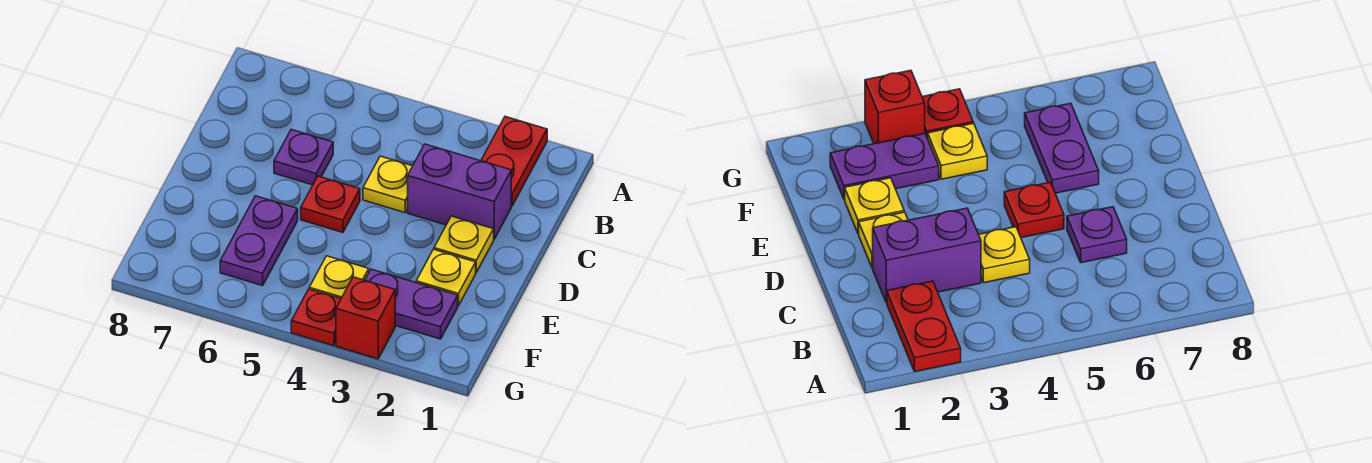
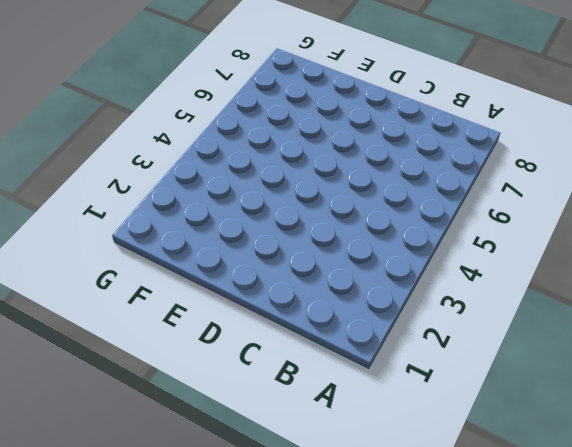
none -> red 1x2 plate [481,117,547,206]
none -> purple 1x2 brick [408,144,511,239]
none -> yellow 1x1 plate [363,156,412,213]

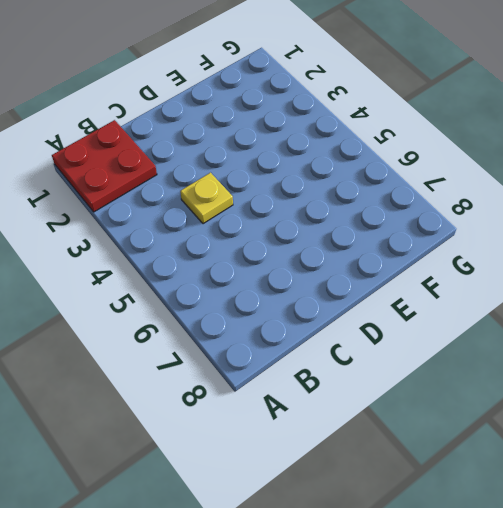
red 2x2 plate [52,120,157,212] -> red 1x2 plate [481,117,547,206]
none -> purple 1x2 brick [408,144,511,239]
none -> purple 1x1 plate [274,129,333,185]
none -> yellow 1x1 plate [434,216,494,272]

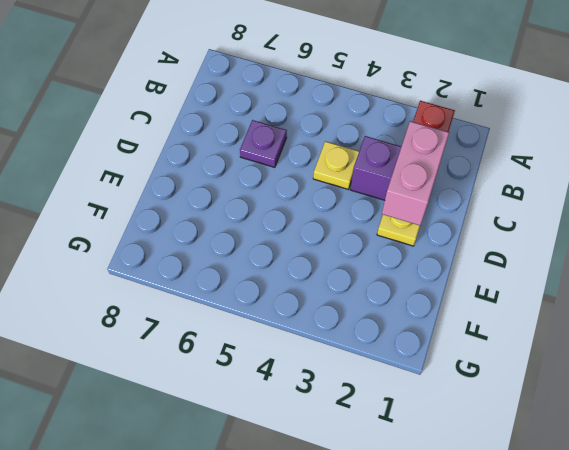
pink 1x2 brick [382,121,449,225] -> none
none -> red 1x1 plate [301,176,360,233]
none -> yellow 1x1 plate [416,249,476,306]
none -> purple 1x2 plate [220,196,298,286]

